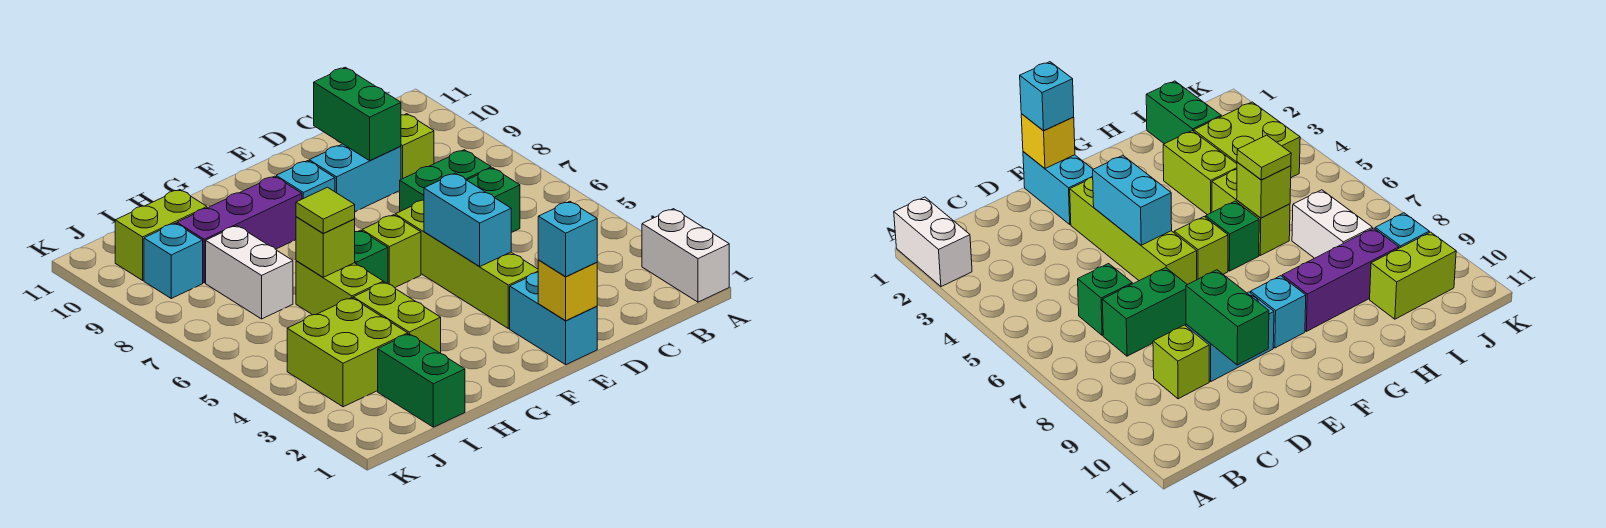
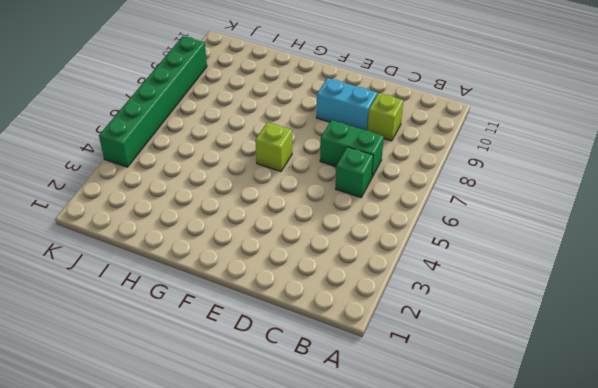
green 1x6 brick [99,36,207,167] -> none
none -> white 1x2 brick [642,209,729,302]
none -> cyan 1x2 brick [510,272,597,365]
none -> lime 1x4 brick [395,200,538,329]

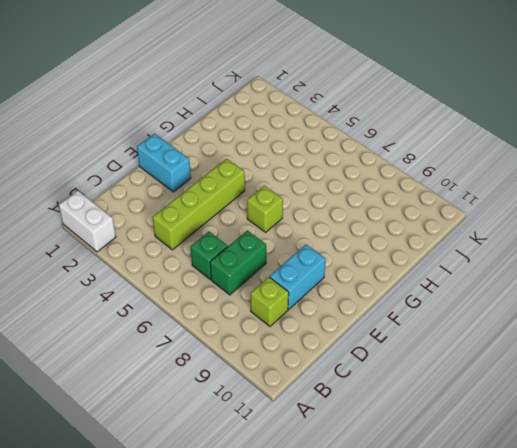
lime 1x4 brick [153,159,245,250] -> lime 1x4 brick turned to [395,200,538,329]
none -> cyan 1x1 brick [276,161,335,199]
none -> green 1x1 brick [355,230,388,284]
none -> purple 1x3 brick [177,176,302,283]

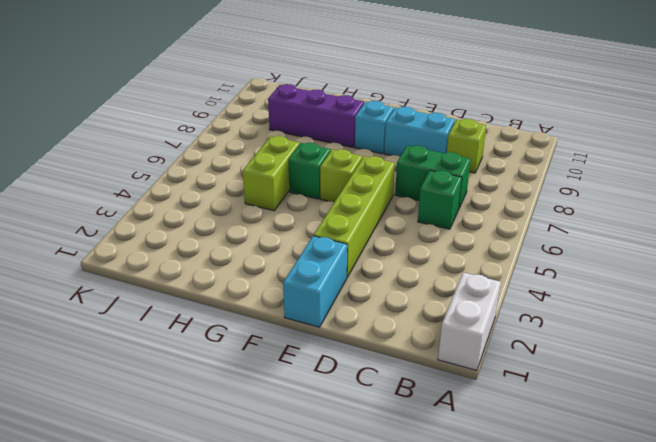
none -> lime 1x2 brick [353,282,441,353]
none -> green 1x2 brick [378,334,465,427]
none -> lime 2x2 brick [287,298,408,407]

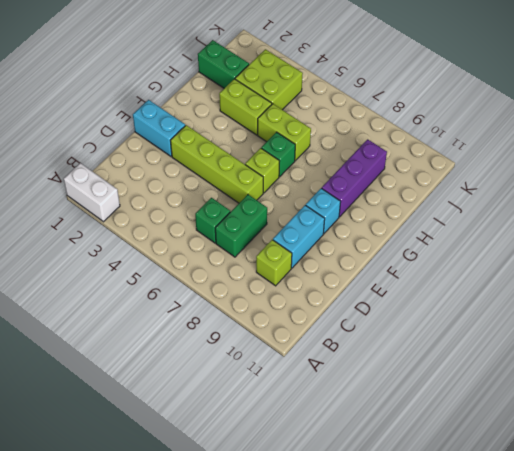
none -> white 1x2 brick [206,226,293,319]
none -> lime 1x2 brick [115,190,207,280]
none -> cyan 1x1 brick [144,223,203,298]

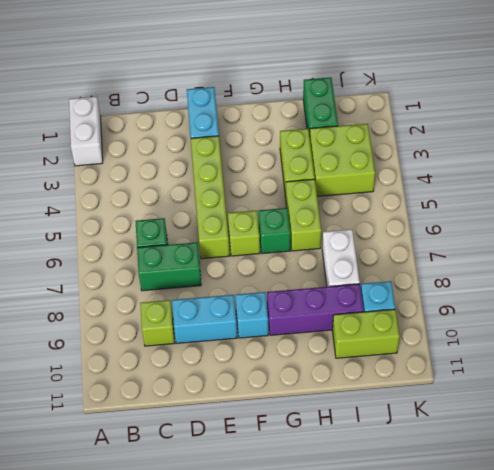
none -> green 1x2 brick [314,67,401,161]
none -> yellow 1x1 brick [538,260,597,321]
none -> cyan 1x2 brick [424,173,511,267]

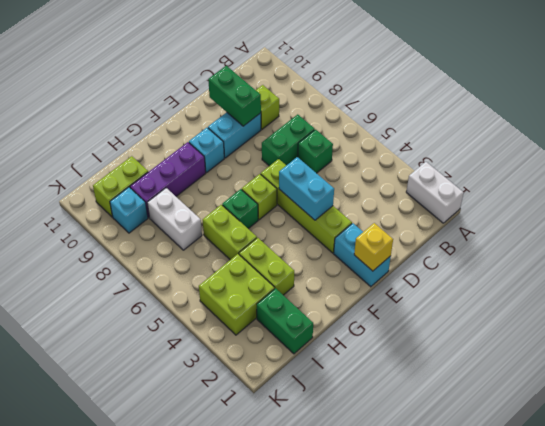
none -> lime 1x1 brick [296,217,355,277]
none -> cyan 1x1 brick [538,201,597,277]
none -> lime 1x1 tile [296,187,355,233]

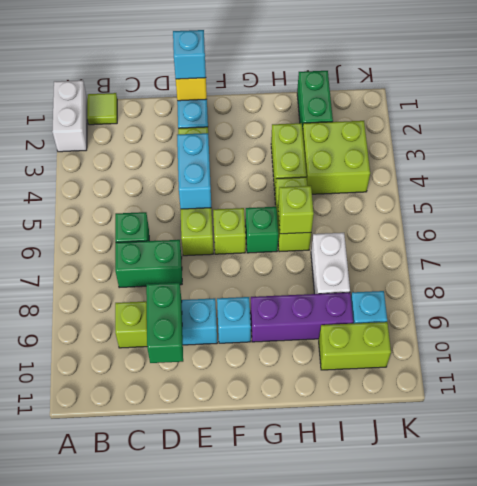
lime 1x1 tile [87,93,117,125] -> lime 1x1 tile moved to [296,187,355,233]

